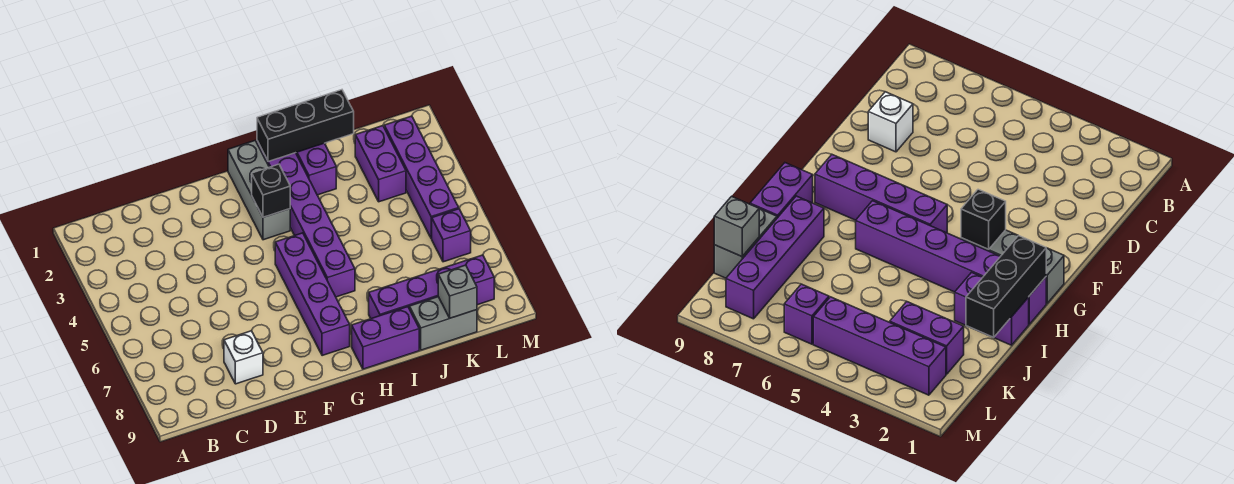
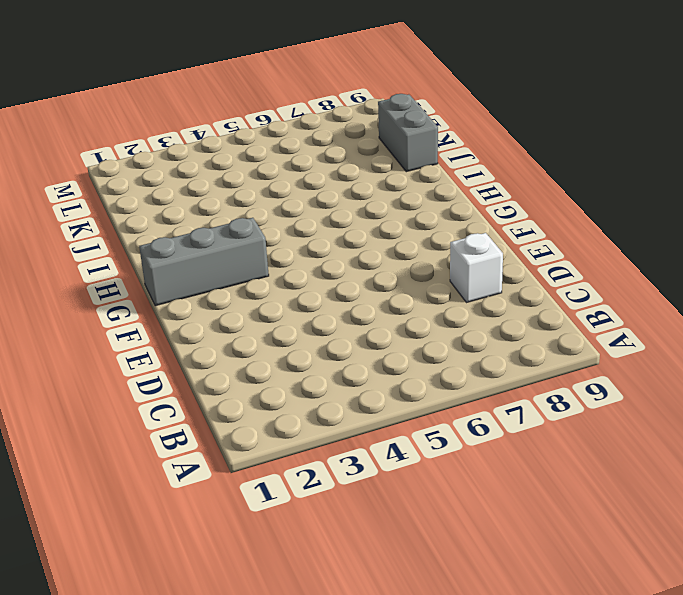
none -> purple 1x4 brick [275,233,350,356]
none -> purple 1x6 brick [257,141,355,297]
none -> purple 1x2 brick [352,307,419,369]

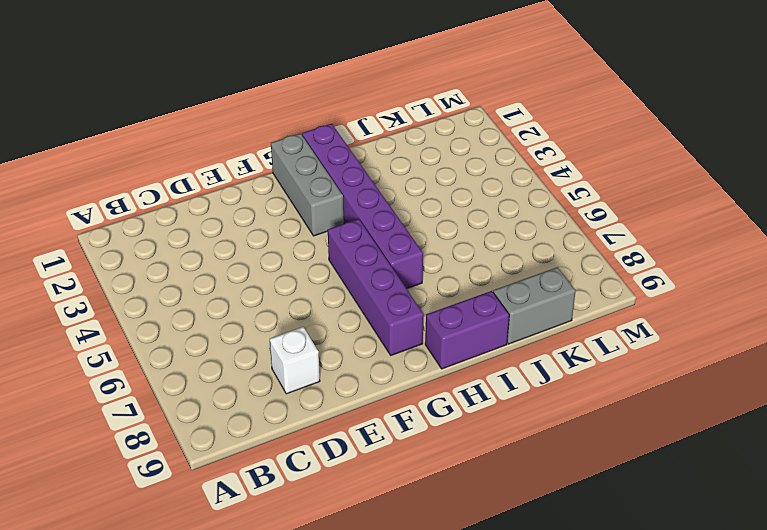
none -> purple 1x2 brick [296,143,336,195]
none -> purple 1x4 brick [369,255,494,319]
none -> purple 1x2 brick [355,126,406,202]

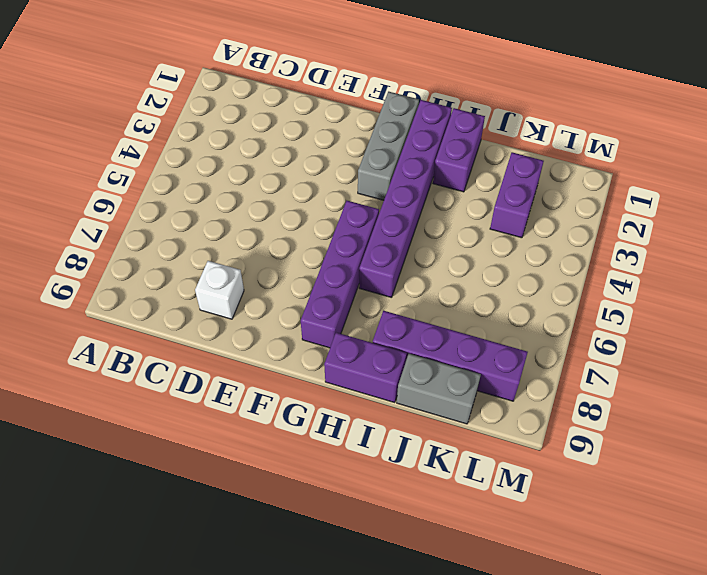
none -> purple 1x4 brick [384,116,459,238]
none -> purple 1x1 brick [431,209,471,262]
none -> black 1x1 brick [252,164,290,217]

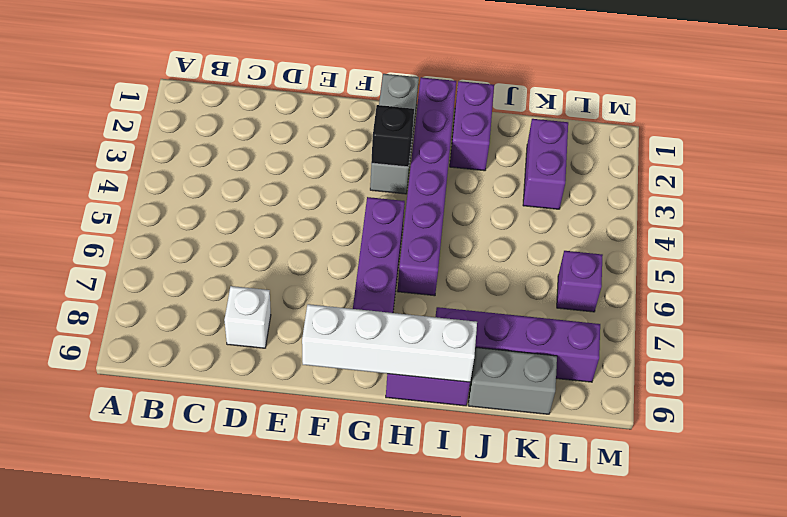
white 1x4 brick [302,304,477,382] -> none
none -> purple 1x4 brick [384,116,459,238]
none -> black 1x3 brick [257,90,354,162]
none -> grey 1x1 brick [438,265,477,318]

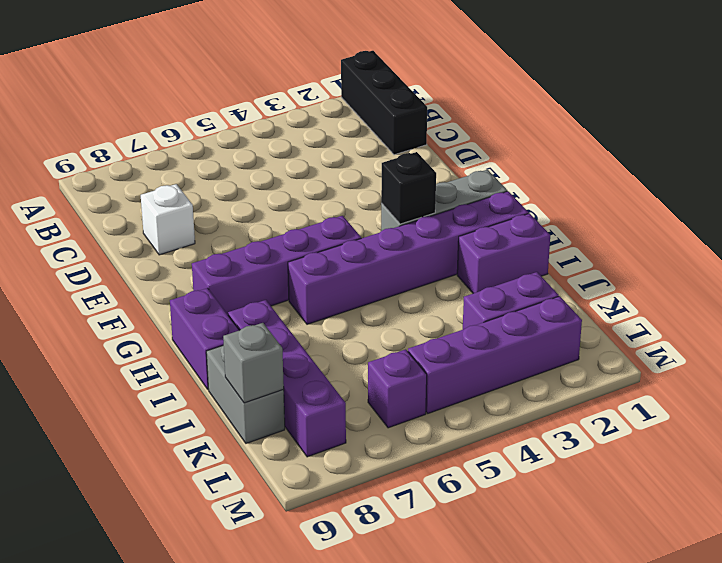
black 1x3 brick [341,51,427,155] -> black 1x3 brick moved to [257,90,354,162]

